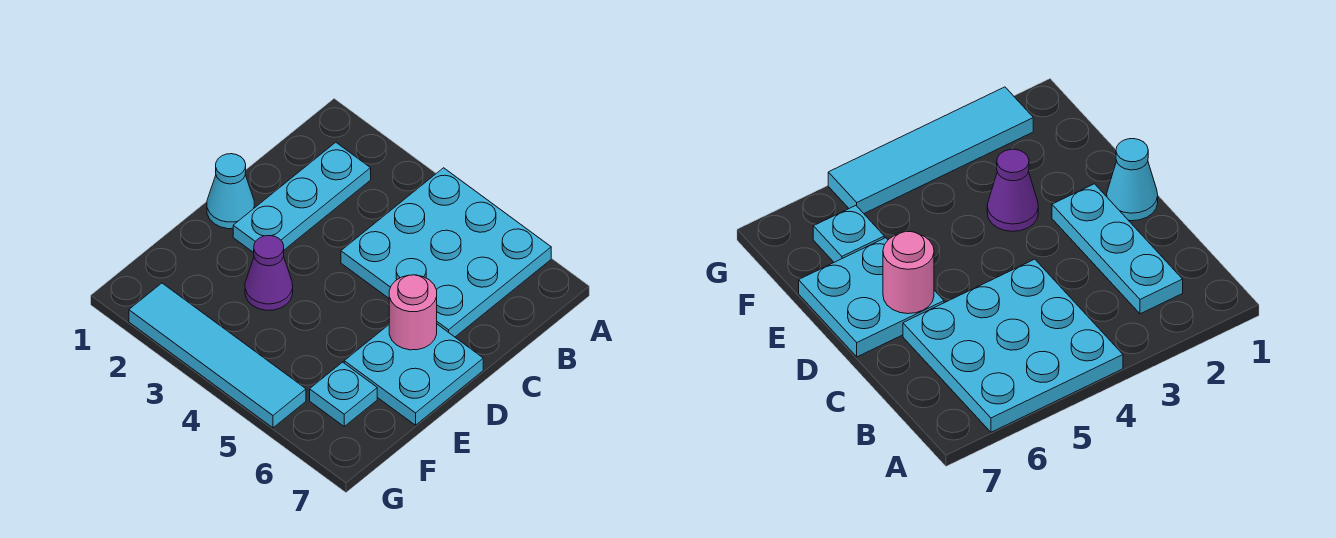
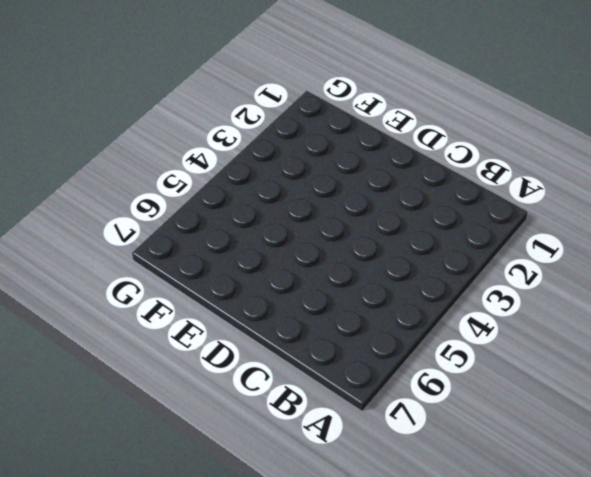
none -> cyan 3x3 plate [341,168,551,337]
none -> cyan 1x3 plate [233,142,371,253]

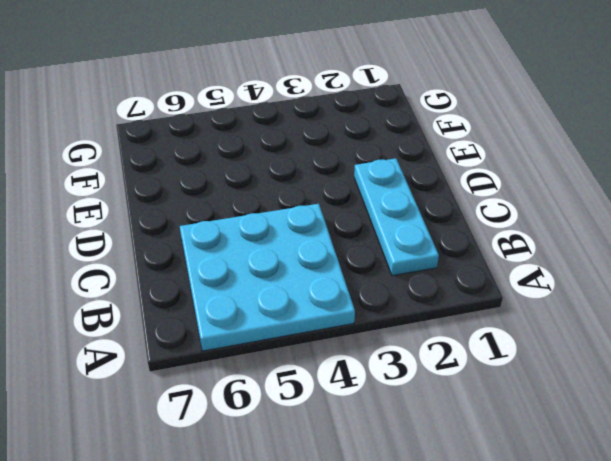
none -> cyan 1x1 cone [207,154,254,229]
none -> cyan 2x2 plate [344,324,483,425]

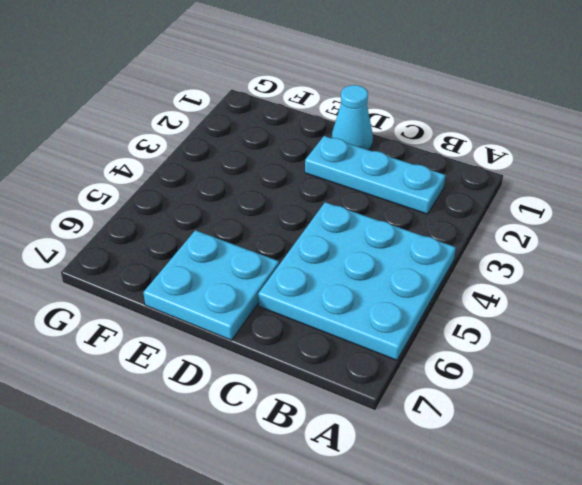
none -> purple 1x1 cone [245,236,293,310]
none -> cyan 1x1 plate [310,362,377,426]

